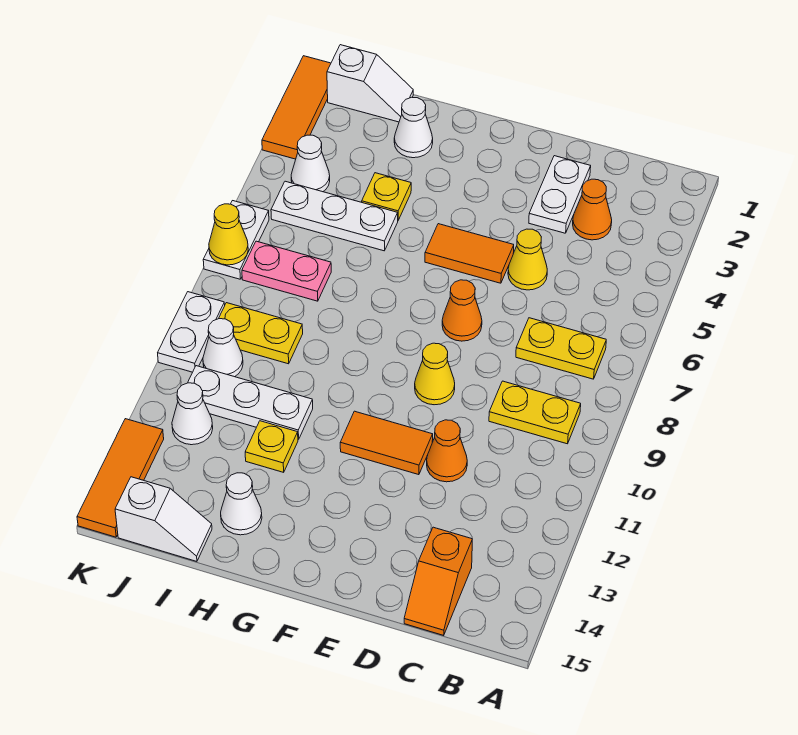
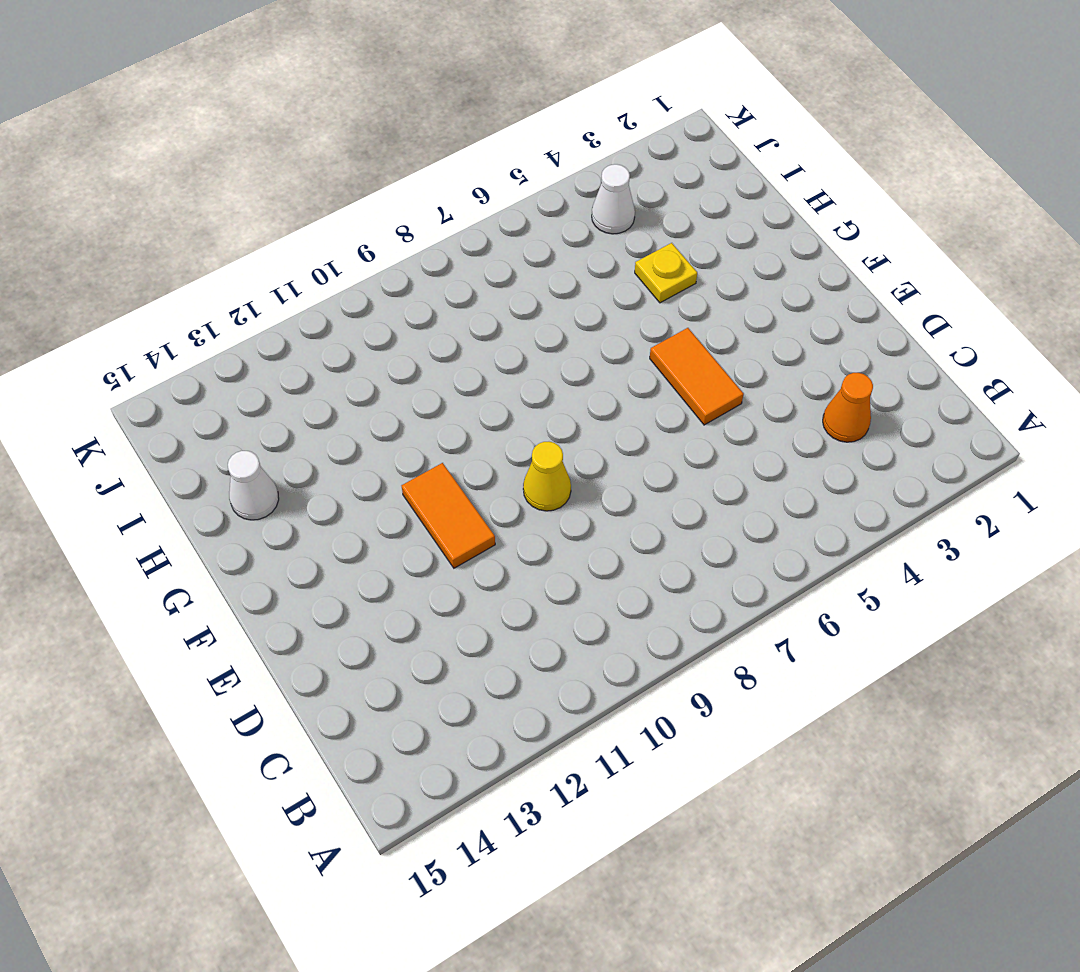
none -> yellow 1x2 plate [516,318,606,379]
none -> yellow 1x2 plate [489,381,581,444]
none -> orange 1x2 slope [404,527,472,635]

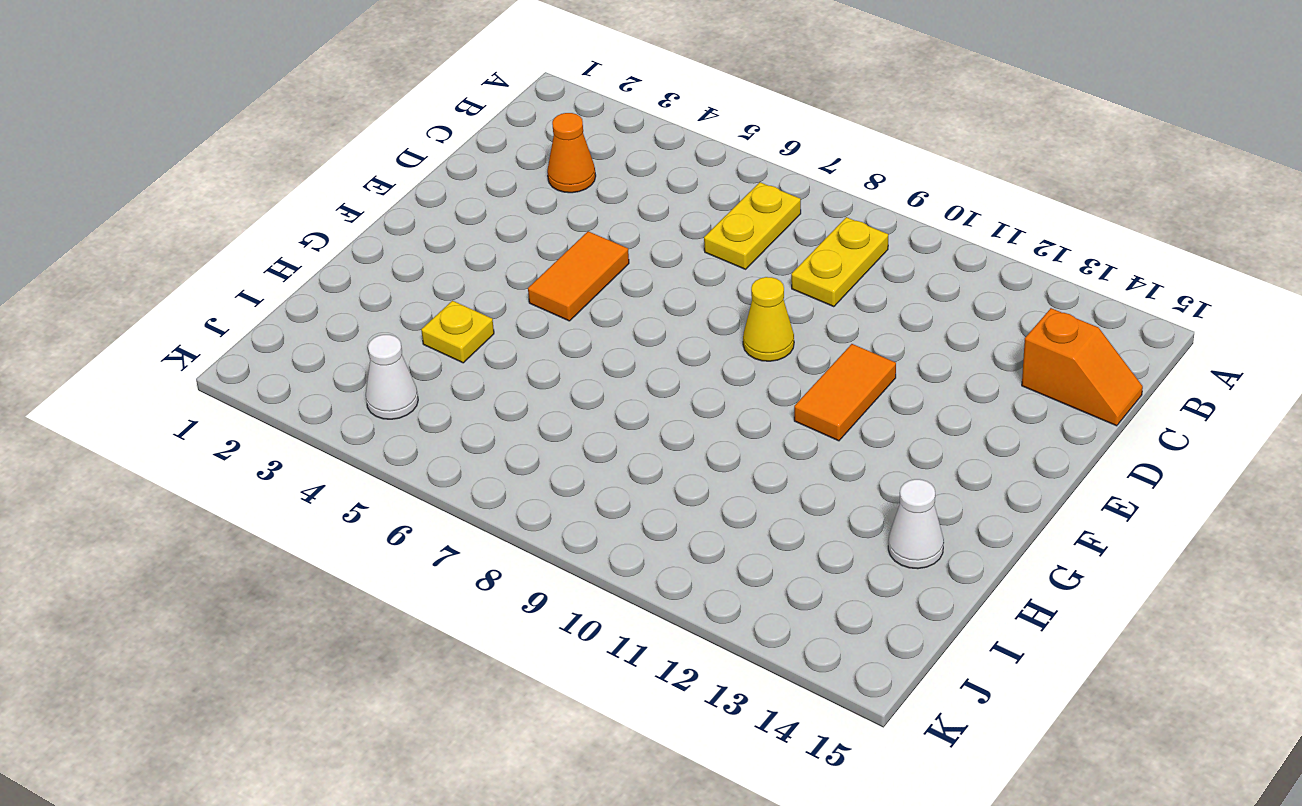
none -> white 1x2 plate [529,156,591,233]
none -> yellow 1x1 cone [508,229,547,290]
none -> orange 1x1 cone [427,420,467,482]

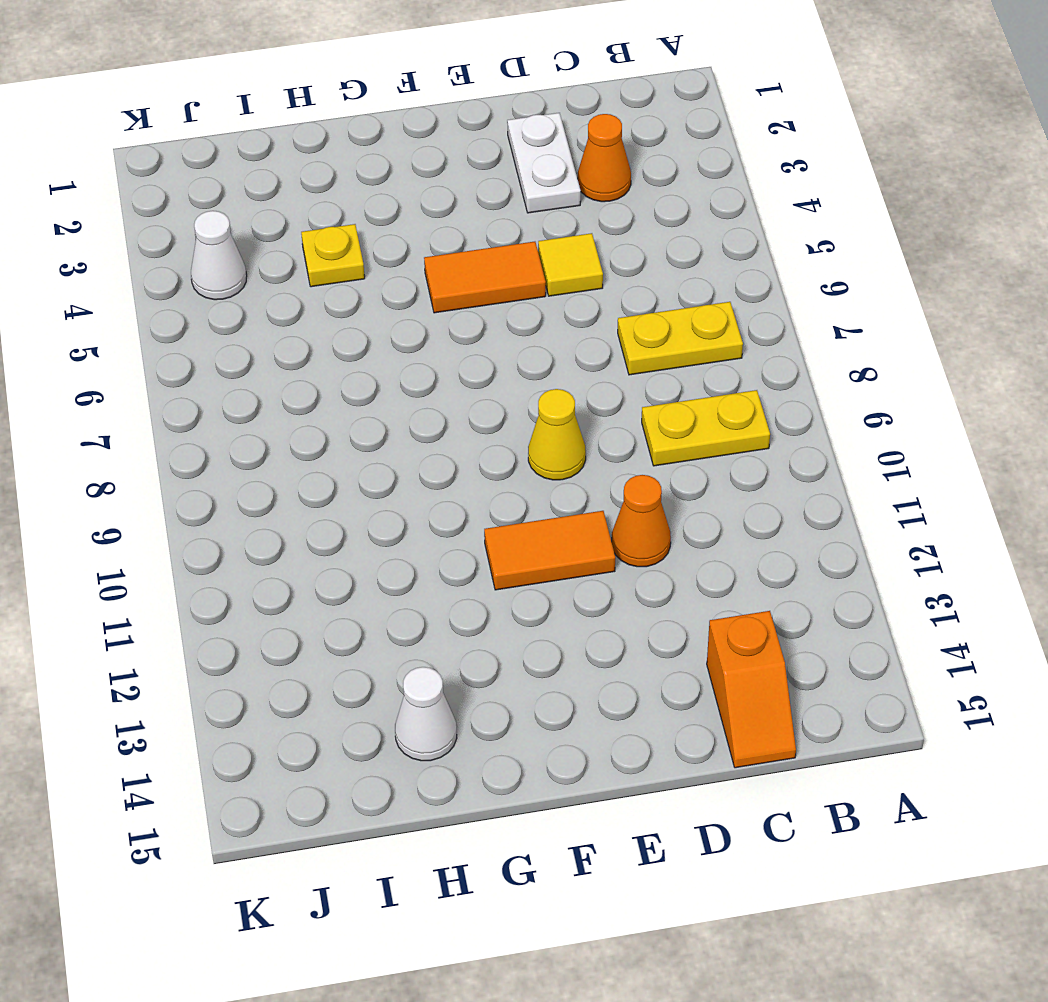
yellow 1x1 tile [538,233,603,296] -> yellow 1x1 cone [508,229,547,290]
none -> orange 1x1 cone [442,280,482,341]
none -> white 1x1 cone [394,97,433,158]
none -> white 1x3 plate [271,181,398,251]

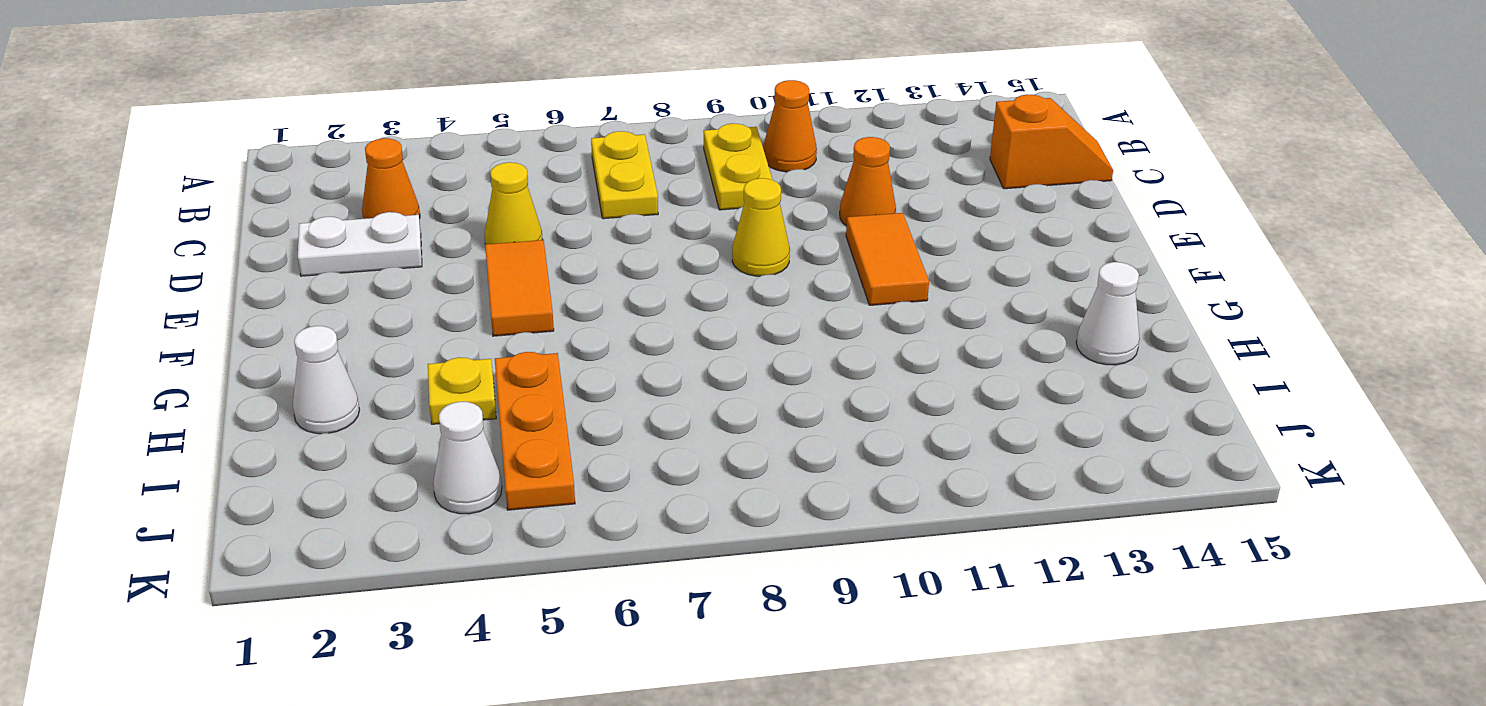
orange 1x1 cone [763,80,817,172] -> orange 1x1 cone moved to [442,280,482,341]
orange 1x3 plate [495,352,575,510] -> white 1x3 plate [271,181,398,251]
none -> white 1x3 plate [188,366,313,440]
none -> yellow 1x1 plate [245,421,298,472]
none -> white 1x2 slope [327,45,413,122]

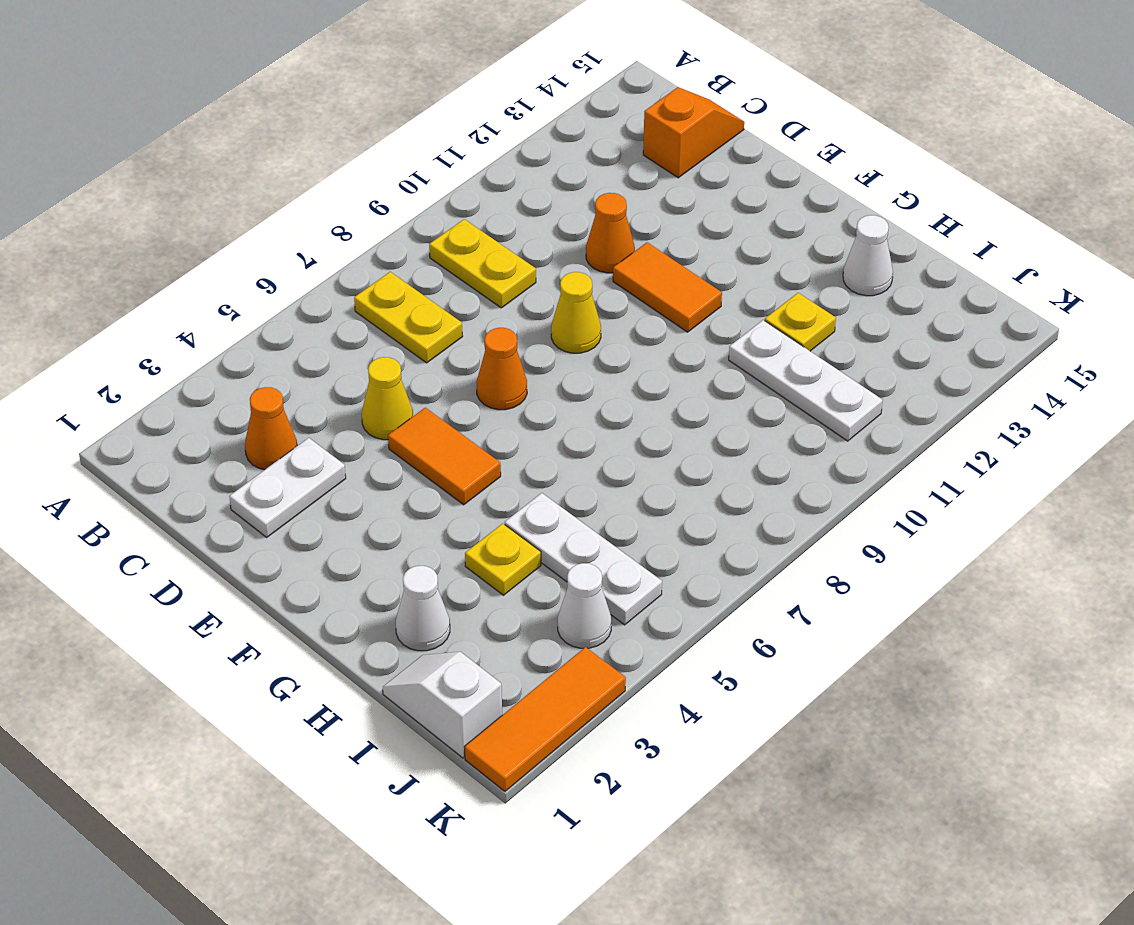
none -> pink 1x2 plate [242,241,331,301]
none -> yellow 1x2 plate [219,303,303,364]
none -> white 1x2 slope [115,477,212,561]

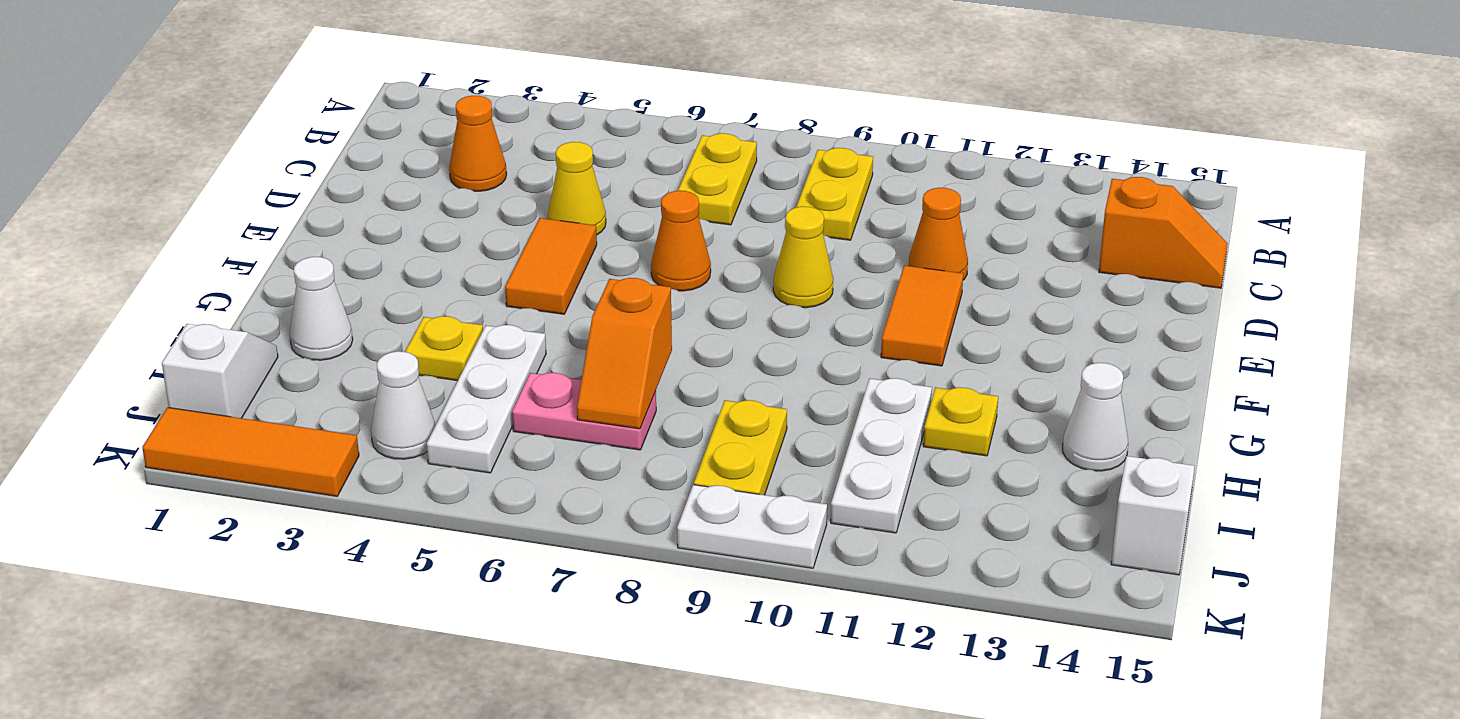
orange 1x2 slope [577,278,672,429] -> none
pink 1x2 plate [512,373,656,450] -> pink 1x2 plate turned to [242,241,331,301]
none -> white 1x2 plate [529,156,591,233]
none -> white 1x1 cone [203,319,243,377]
none -> white 1x1 cone [172,383,213,445]

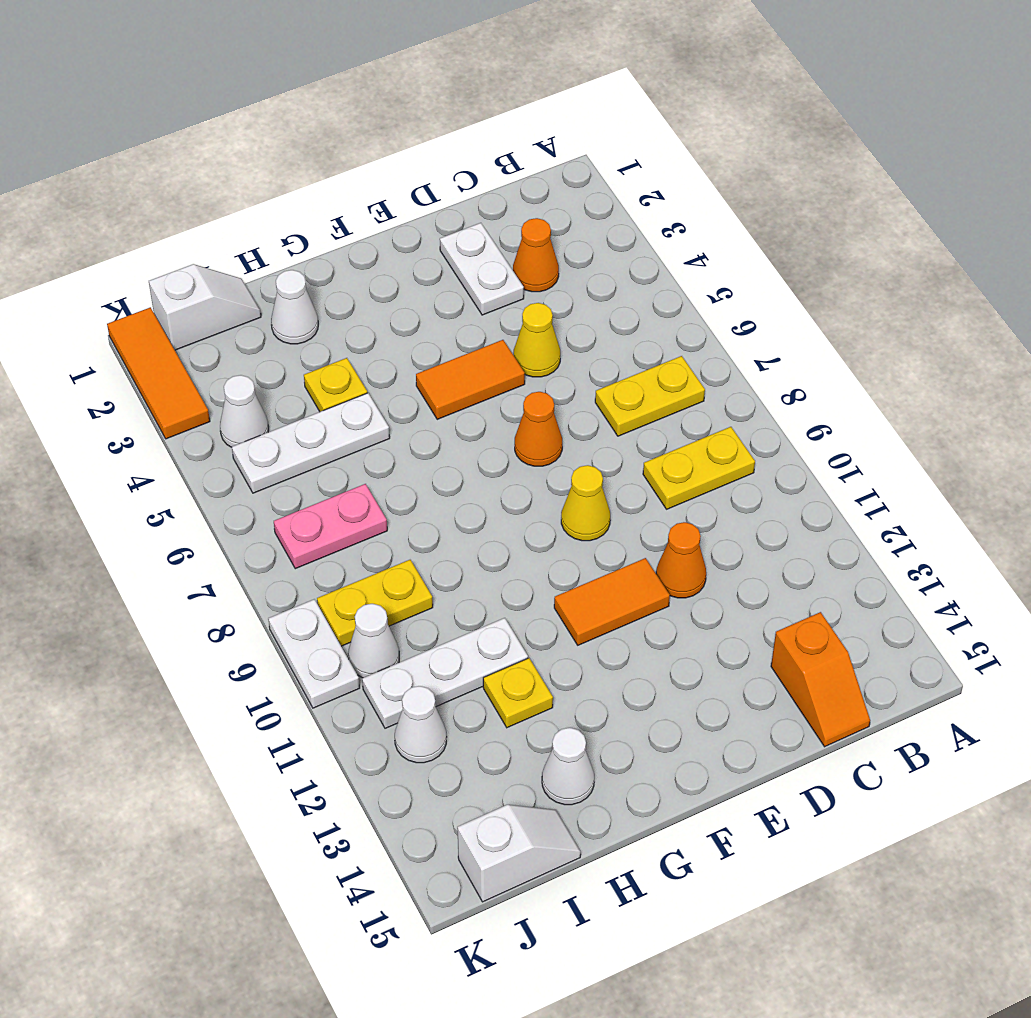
none -> white 1x2 plate [203,201,269,279]
none -> orange 1x3 tile [77,419,164,537]
none -> yellow 1x1 cone [209,204,248,265]

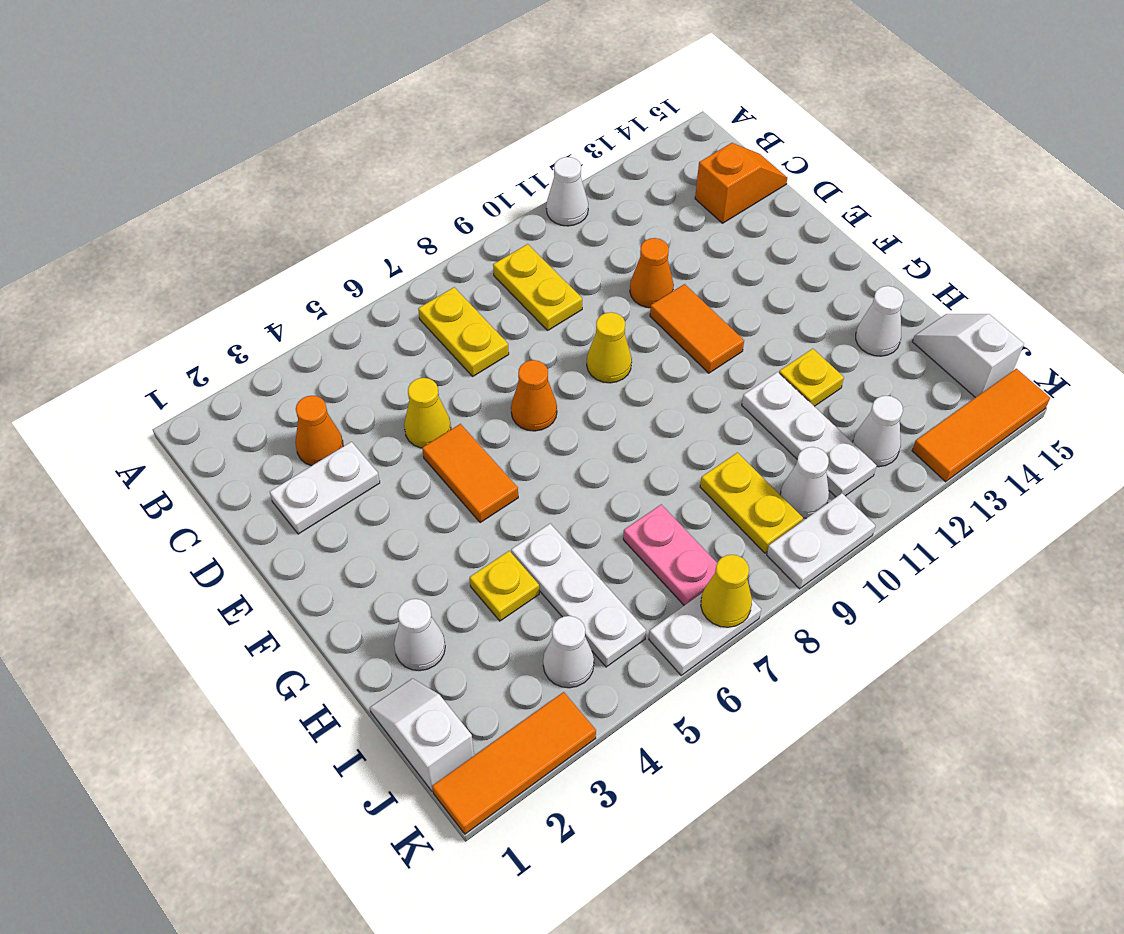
white 1x1 cone [546,157,588,226] -> none

